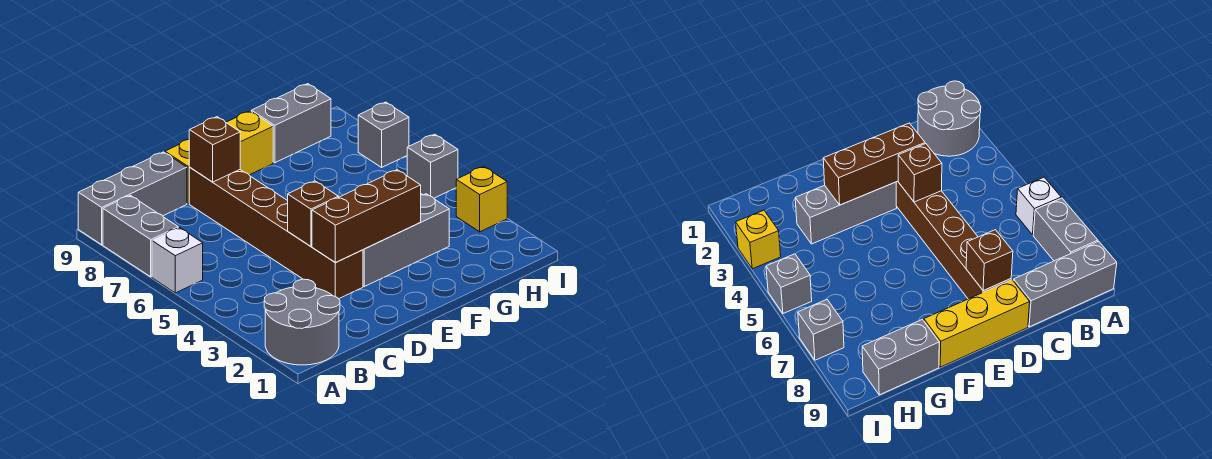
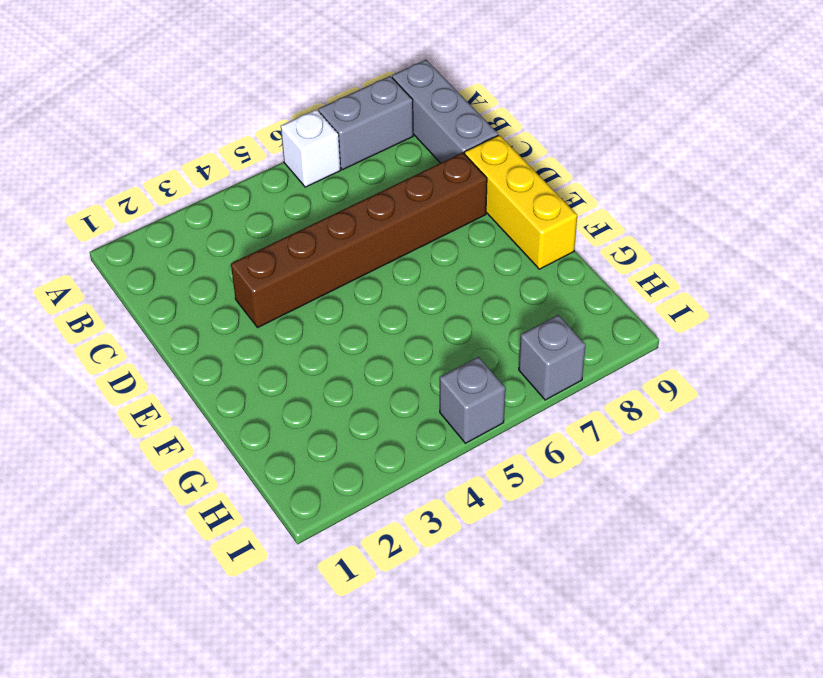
none -> grey 2x2 round brick [264,279,340,365]
none -> grey 1x3 brick [363,194,449,286]
none -> grey 1x2 brick [251,84,331,163]

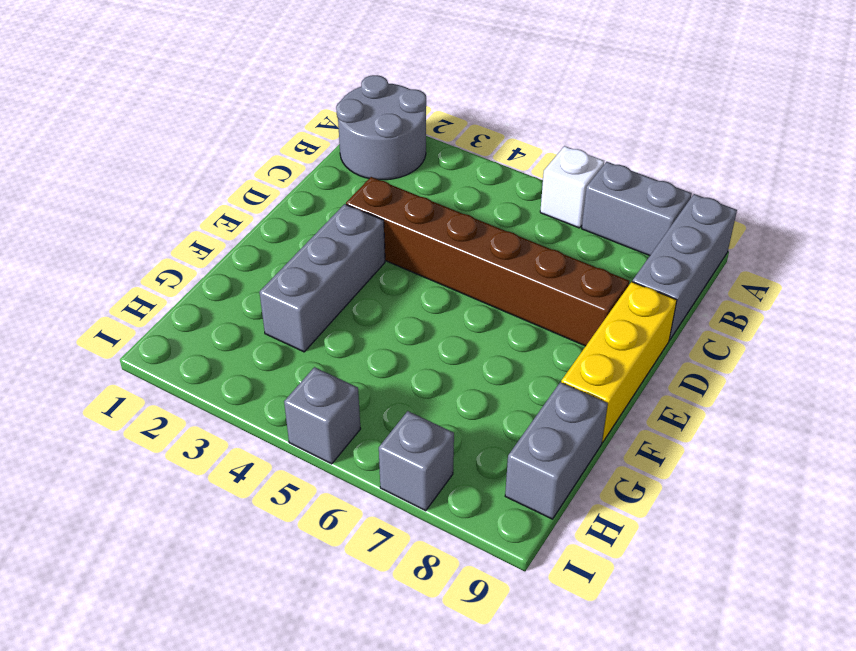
none -> yellow 1x1 brick [456,166,507,232]
none -> brown 1x3 brick [312,170,421,262]
none -> brown 1x1 brick [288,181,338,246]

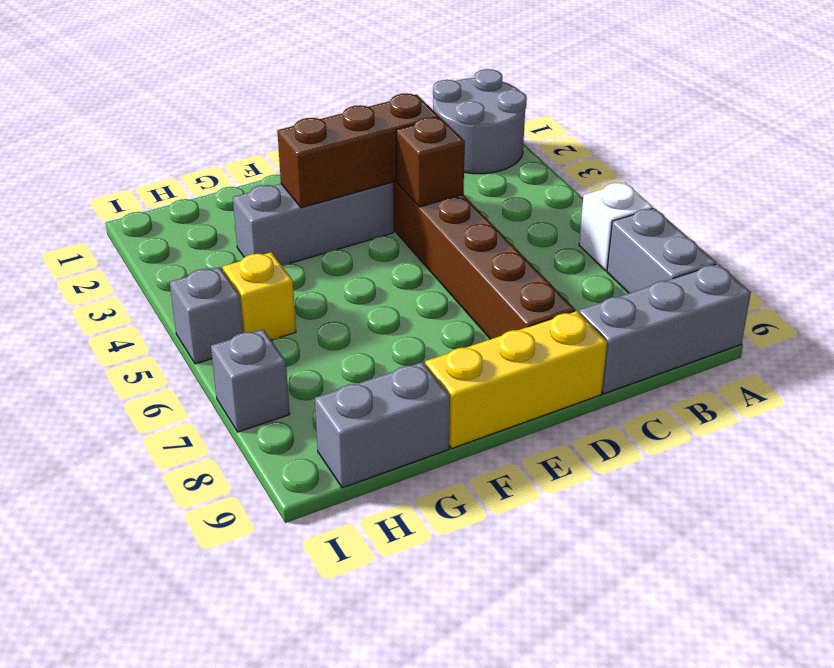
yellow 1x1 brick [223,252,296,340] -> yellow 1x1 brick moved to [456,166,507,232]
none -> brown 1x1 brick [189,117,240,182]

